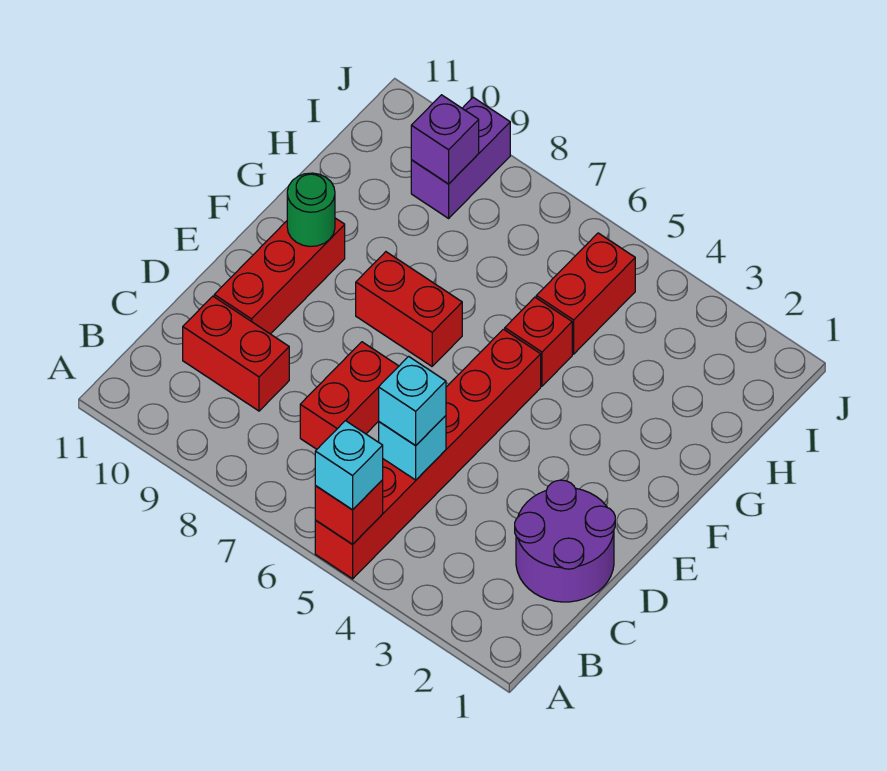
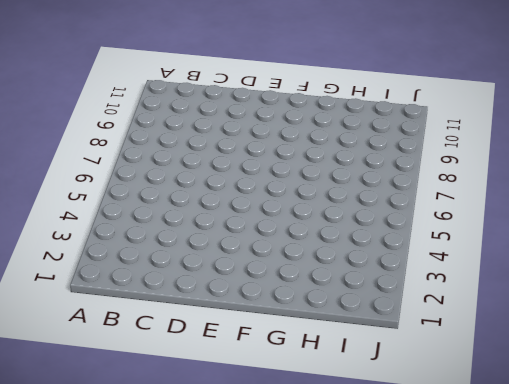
none -> red 1x6 brick [315,329,541,579]
none -> purple 2x2 round brick [515,480,615,602]
none -> red 1x2 brick [300,342,399,449]

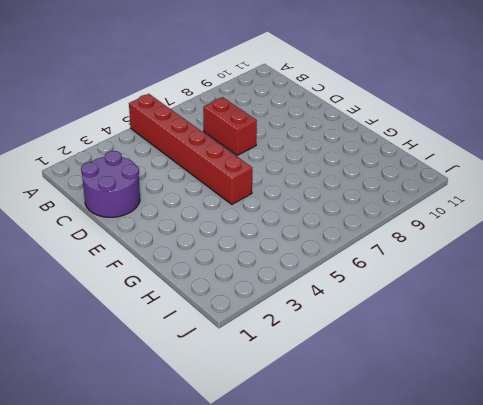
none -> red 1x2 brick [183,296,289,411]
none -> red 1x3 brick [214,218,345,334]
none -> red 1x2 brick [356,252,462,366]

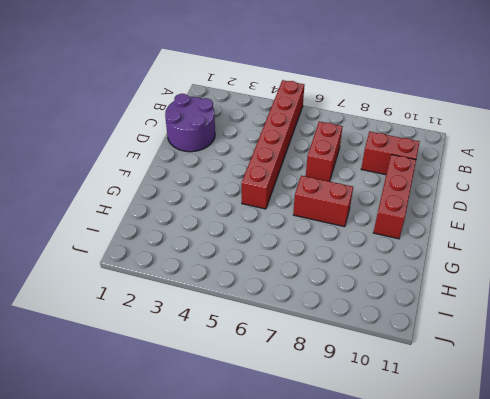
none -> red 1x1 brick [505,297,572,386]
none -> red 1x2 brick [536,233,635,354]
none -> purple 1x2 brick [411,97,510,218]

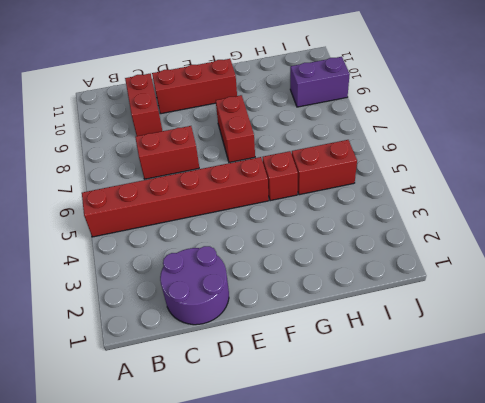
none -> red 1x1 brick [315,480,383,544]
none -> cyan 1x1 brick [379,416,446,480]
none -> green 1x1 round brick [287,173,335,246]

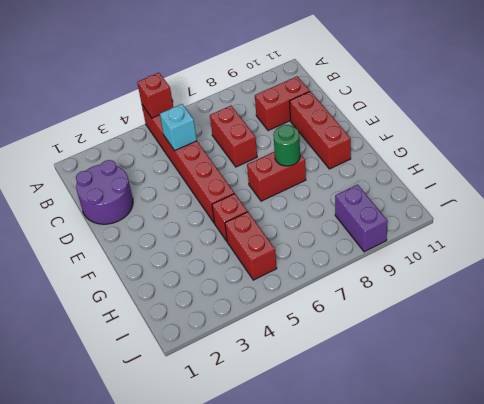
green 1x1 round brick [273,125,300,166] -> green 1x1 round brick moved to [287,173,335,246]
none -> purple 1x1 brick [411,95,479,184]
none -> cyan 1x1 brick [315,421,383,510]
none -> cyan 1x1 brick [379,356,446,446]

